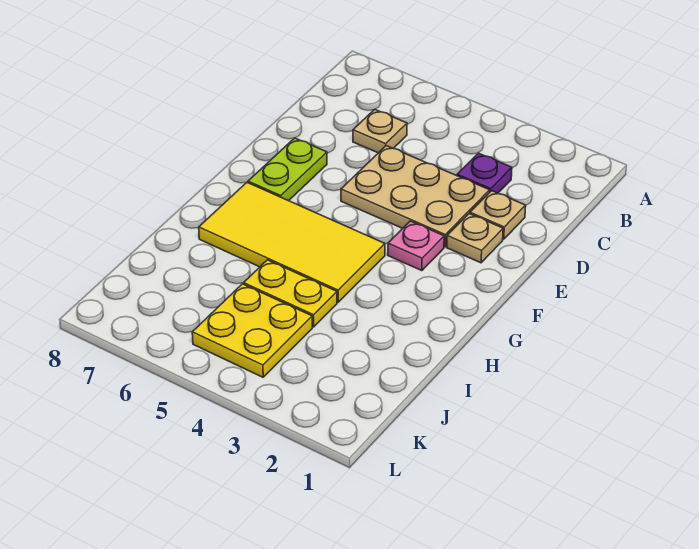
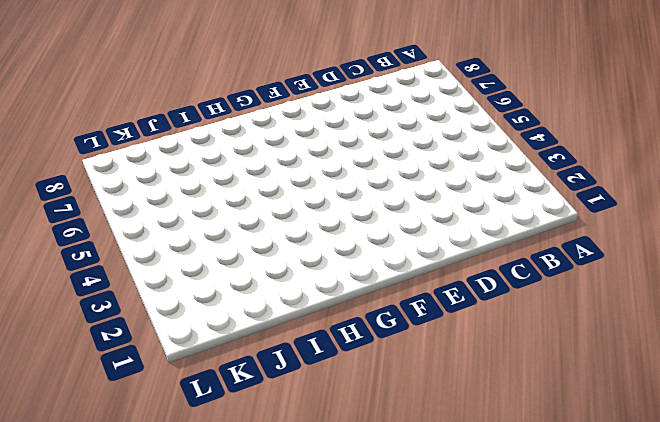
none -> purple 1x1 plate [457,153,512,193]
none -> tan 1x1 plate [353,109,407,153]

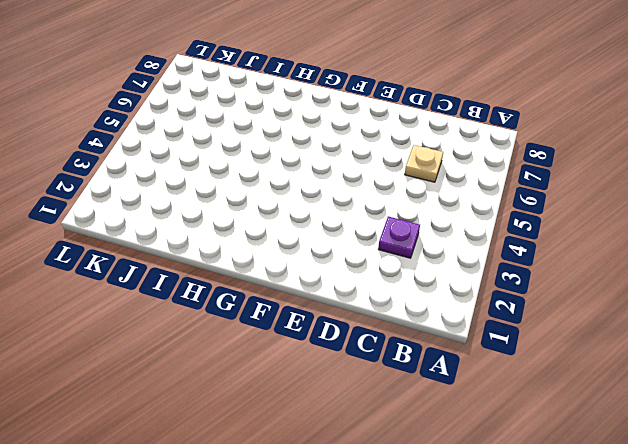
none -> tan 1x1 plate [470,191,526,239]
none -> tan 2x3 plate [341,146,490,247]

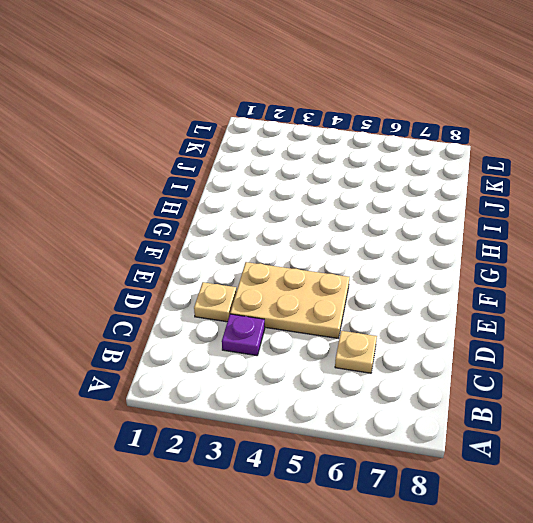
none -> tan 1x1 plate [447,214,503,263]
none -> lime 1x2 plate [248,138,327,201]

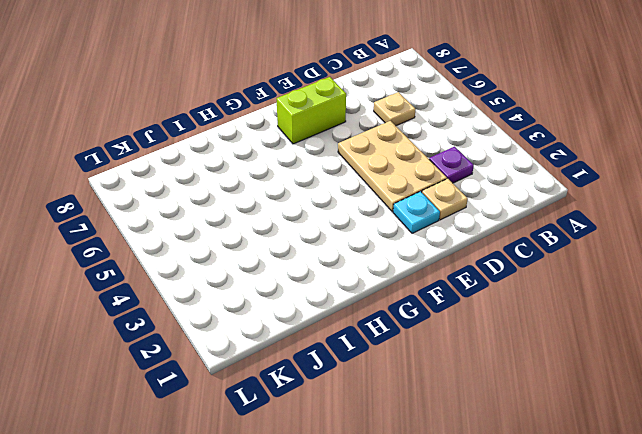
cyan 1x1 plate [393,192,440,233] -> tan 1x1 plate [447,214,503,263]
lime 1x2 brick [277,77,346,144] -> lime 1x2 plate [248,138,327,201]
none -> pink 1x1 plate [388,221,444,271]
none -> yellow 2x4 tile [199,183,385,302]

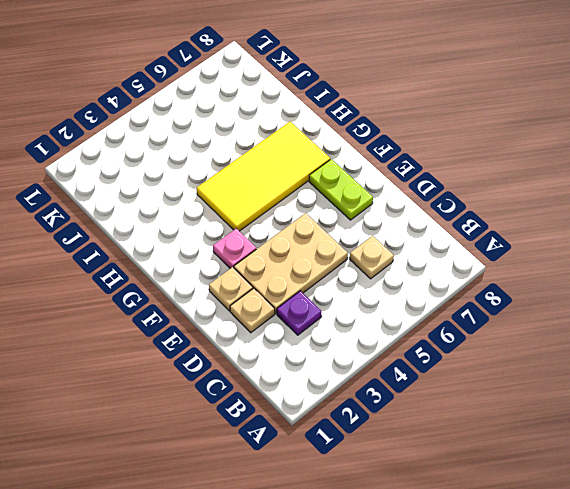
none -> yellow 1x2 plate [244,260,337,327]
none -> yellow 2x2 plate [192,284,312,377]

